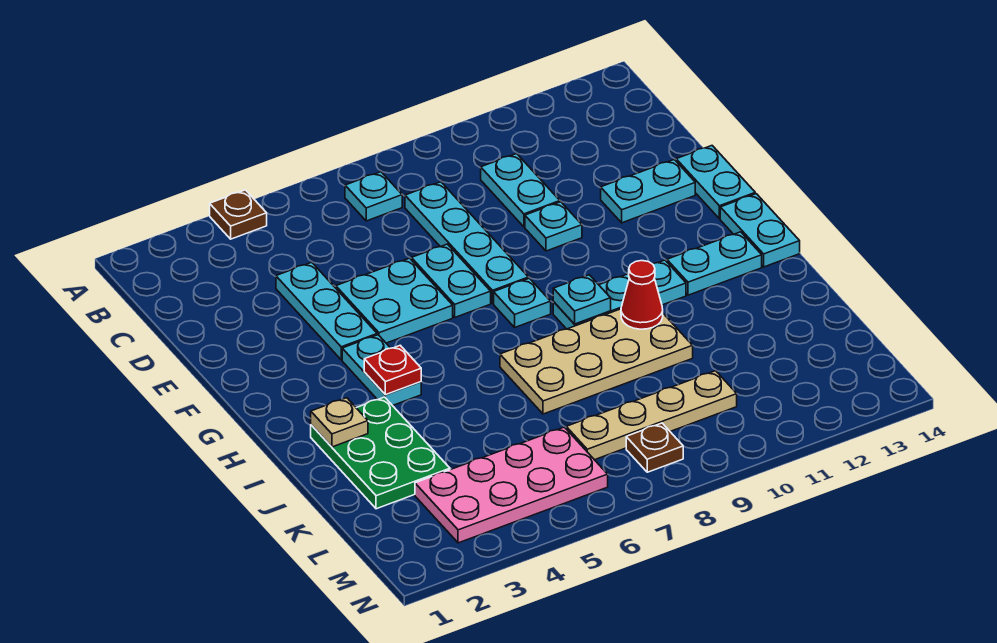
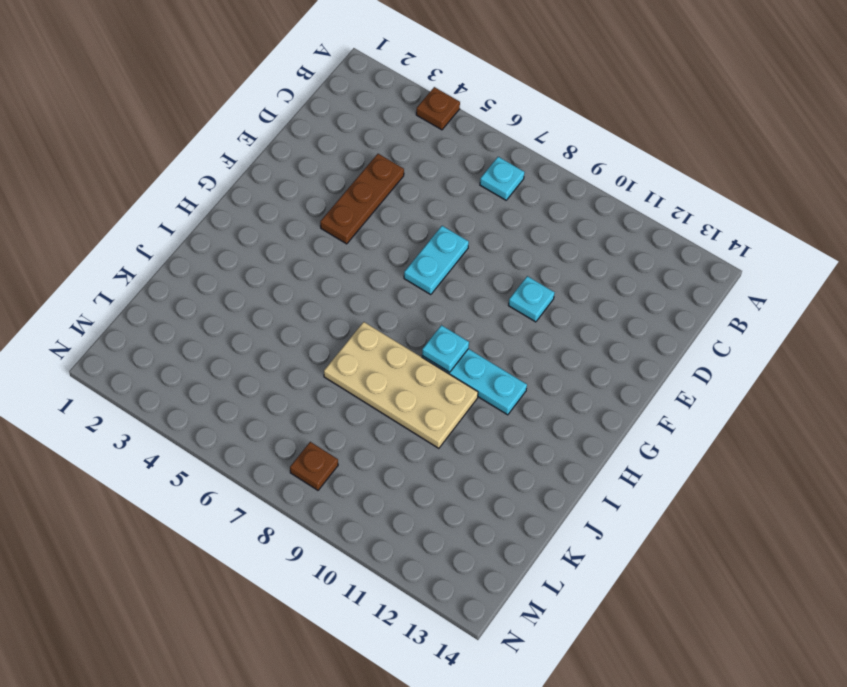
brown 1x3 plate [320,154,404,244] -> cyan 1x3 plate [276,262,377,360]
none -> cyan 1x4 plate [405,182,528,303]
none -> cyan 1x2 plate [481,154,560,227]
none -> cyan 2x2 plate [336,258,453,343]

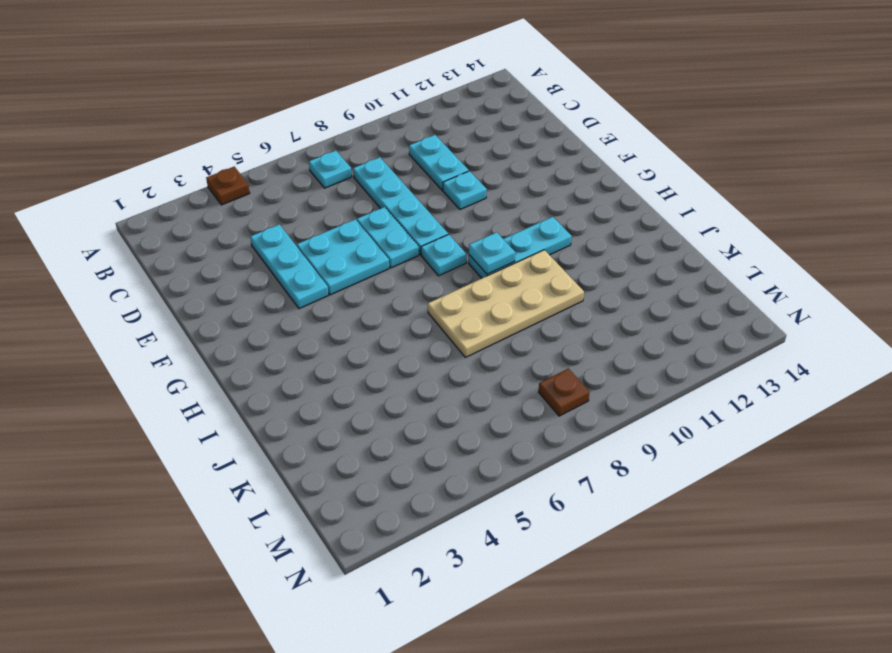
none -> cyan 1x2 plate [601,160,695,223]
none -> cyan 1x2 plate [676,146,755,219]
none -> cyan 1x2 plate [342,335,421,406]

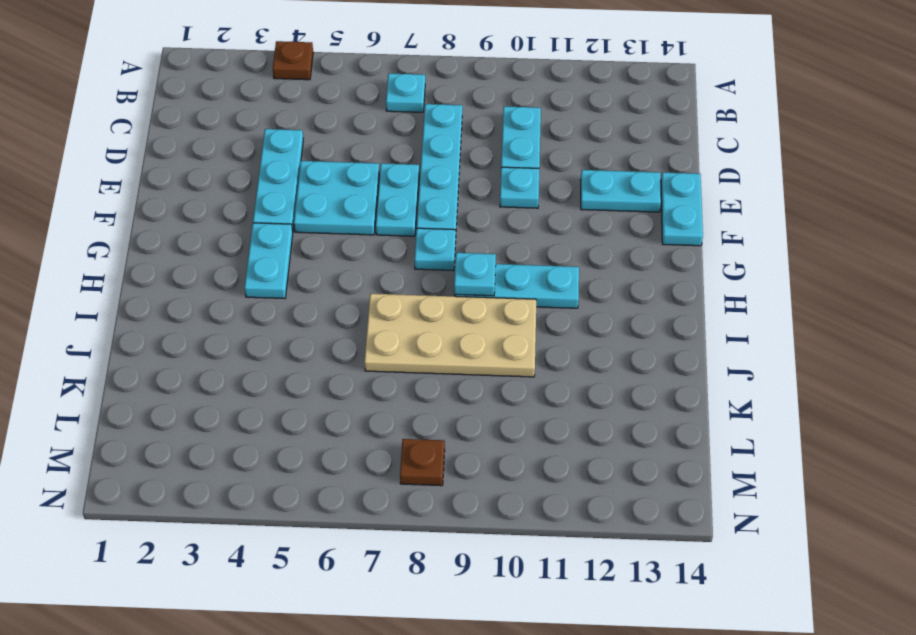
none -> cyan 1x2 plate [720,194,800,267]
none -> cyan 1x2 plate [667,232,762,295]
none -> green 2x3 plate [311,397,450,509]

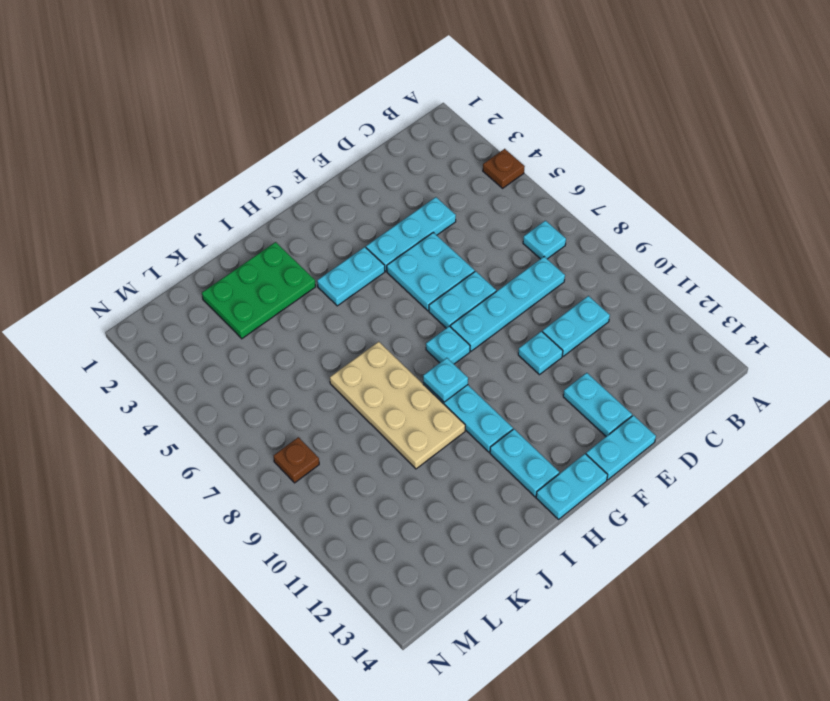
none -> pink 2x4 plate [415,427,608,543]
none -> tan 1x4 plate [566,371,737,460]
none -> red 1x1 plate [364,345,421,395]

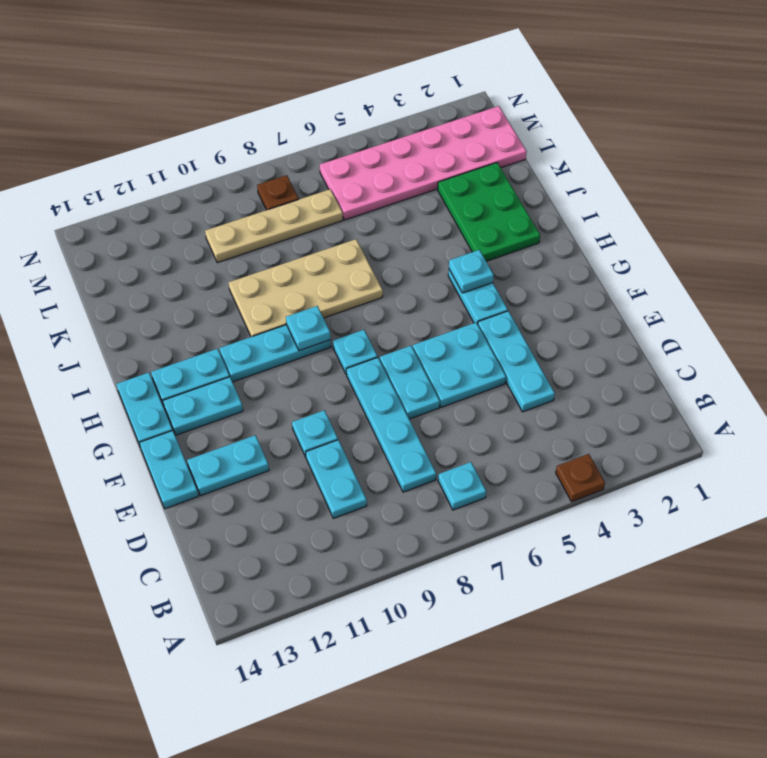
cyan 1x2 plate [163,377,243,435] -> none
cyan 1x1 plate [449,250,494,293] -> red 1x1 plate [364,345,421,395]
pink 2x6 plate [320,106,526,220] -> pink 2x4 plate [415,427,608,543]
none -> tan 1x1 plate [311,398,368,447]
none -> red 1x1 cone [621,261,663,329]

